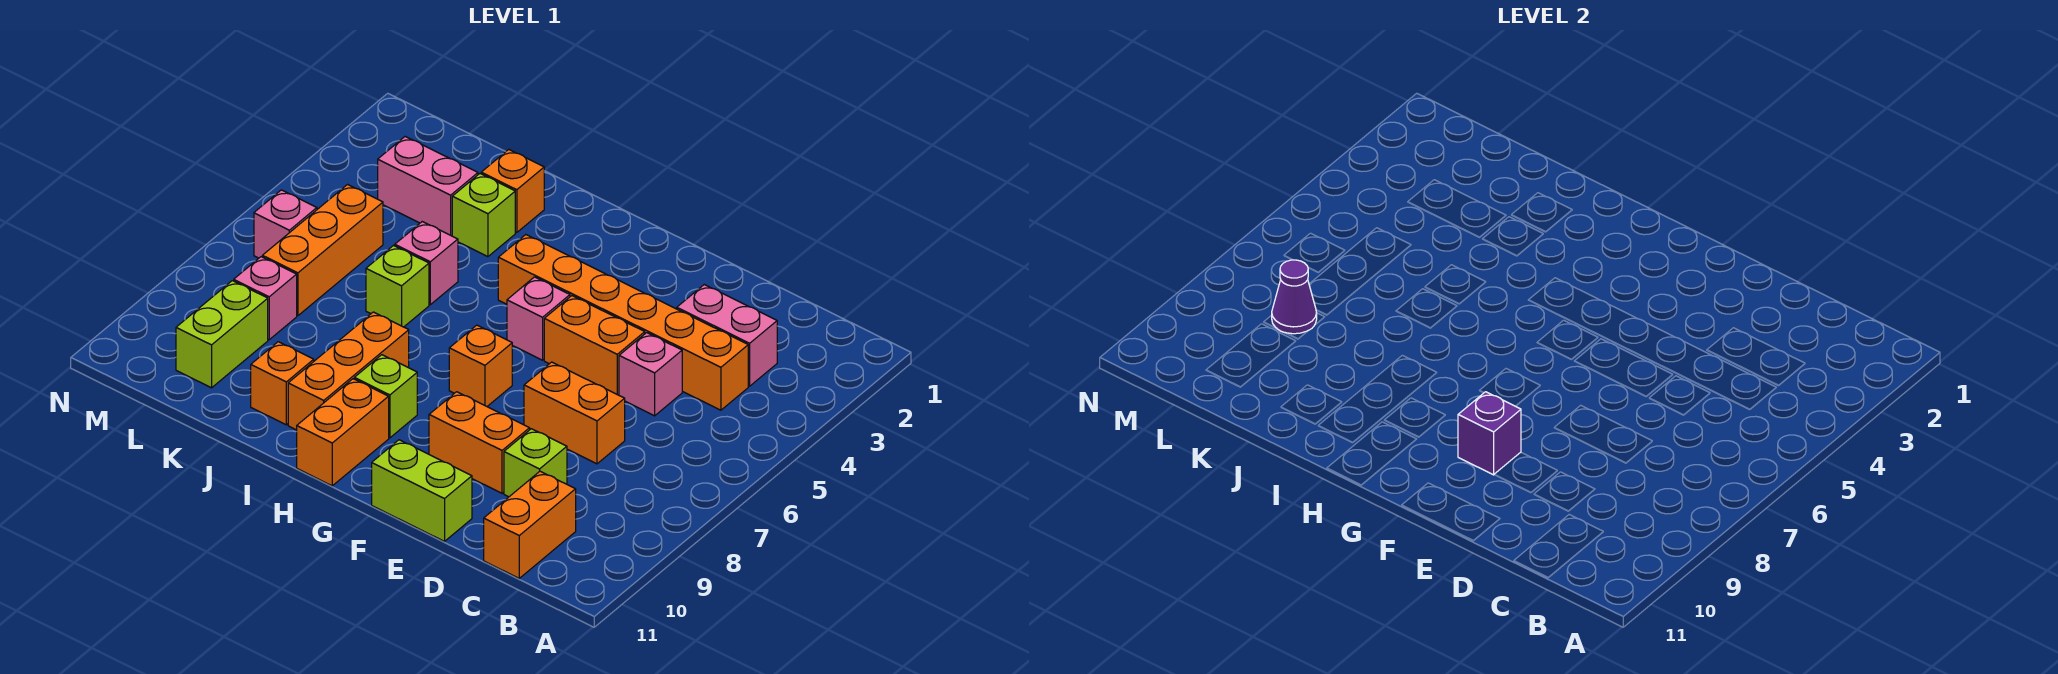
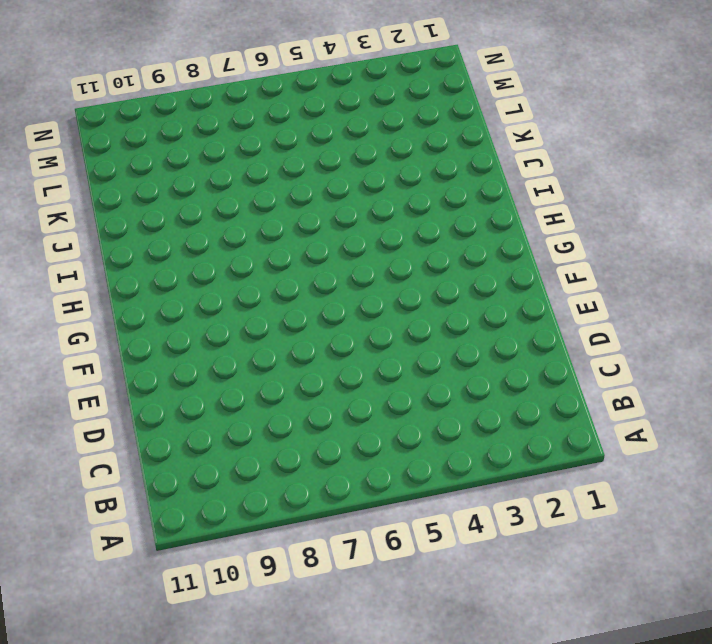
none -> pink 1x2 brick [677,285,777,386]
none -> orange 1x6 brick [498,235,748,410]
none -> orange 1x2 brick [484,471,576,578]

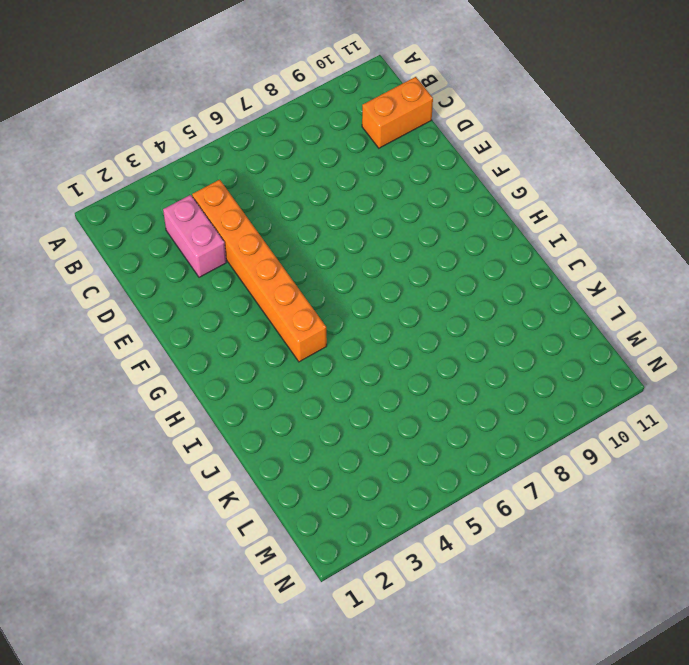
none -> pink 1x1 brick [619,333,682,416]
none -> orange 1x2 brick [524,362,625,464]
none -> lime 1x1 brick [504,429,567,497]

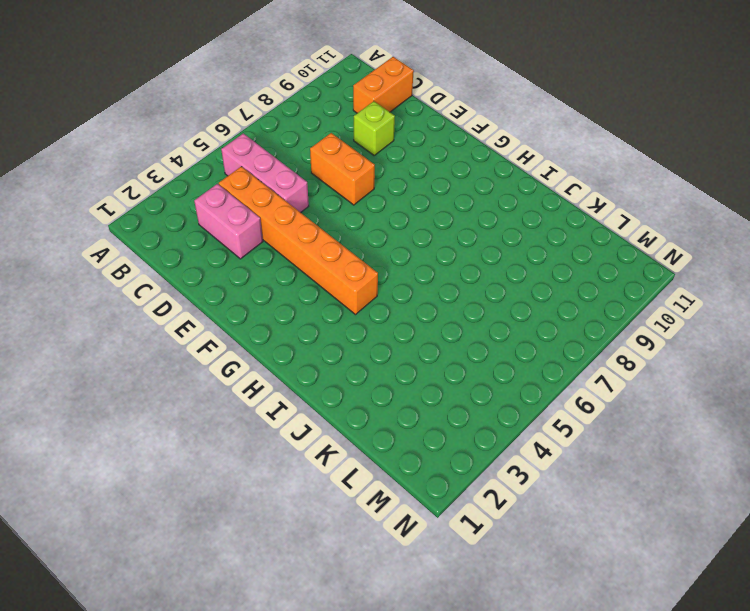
pink 1x3 brick [221,133,309,213] -> pink 1x1 brick [619,333,682,416]
none -> orange 1x2 brick [544,296,645,395]
none -> orange 1x2 brick [429,392,530,493]
none -> lime 1x2 brick [372,440,472,541]

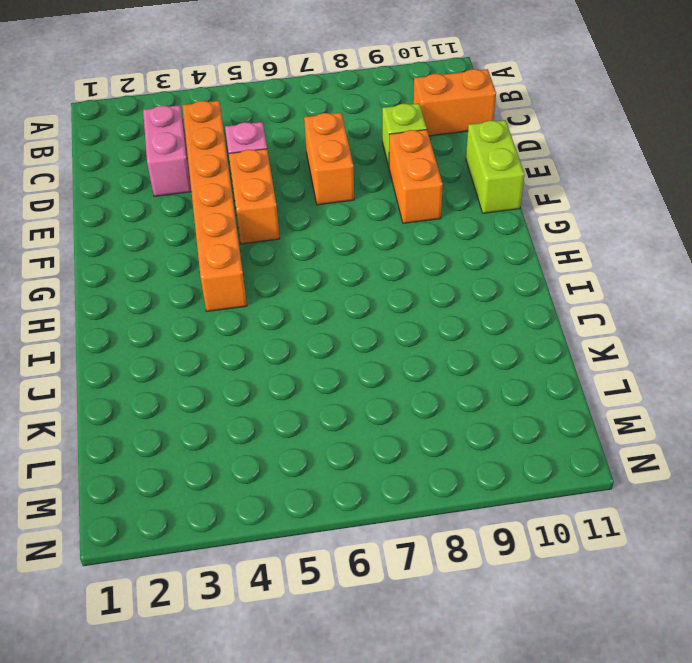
none -> pink 1x1 brick [507,277,570,360]
none -> orange 1x1 brick [449,325,512,406]
none -> lime 1x1 brick [354,355,417,438]

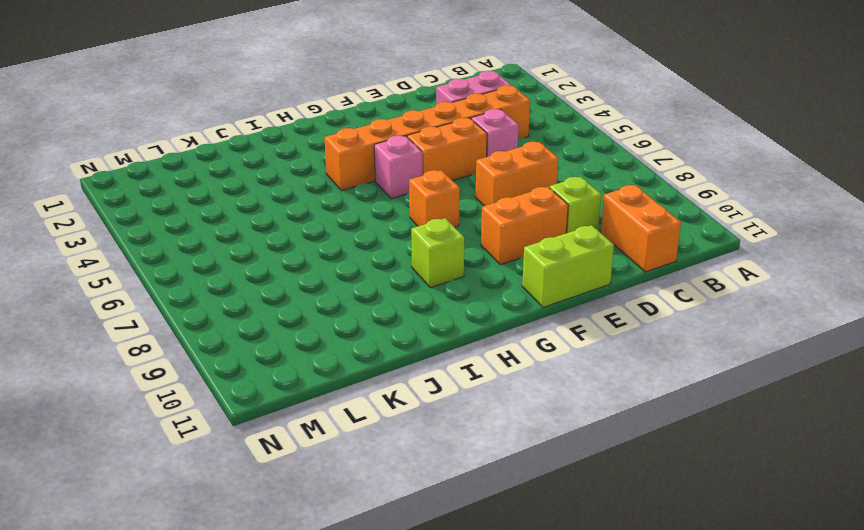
none -> orange 1x2 brick [297,379,389,486]
none -> orange 1x3 brick [288,312,409,430]
none -> orange 1x1 brick [481,149,544,233]

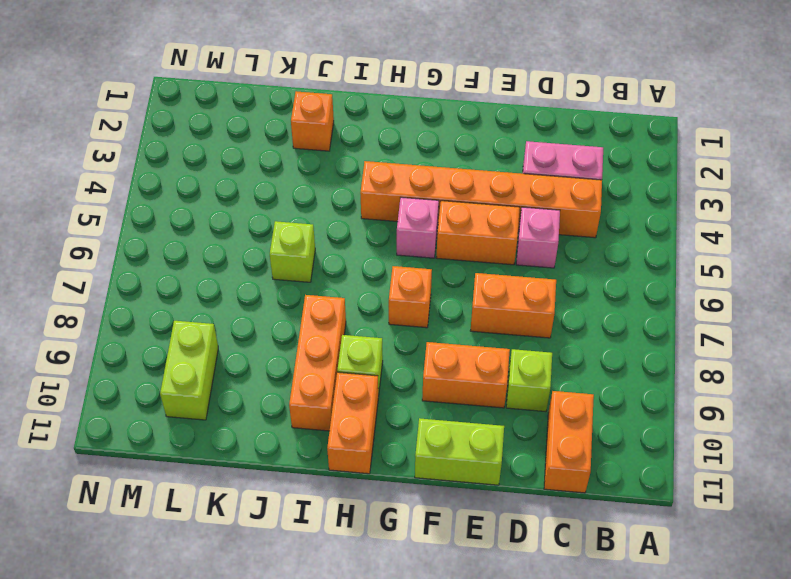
none -> lime 1x1 brick [452,174,515,257]
none -> pink 1x1 brick [395,222,458,305]
none -> orange 1x1 brick [251,342,314,425]

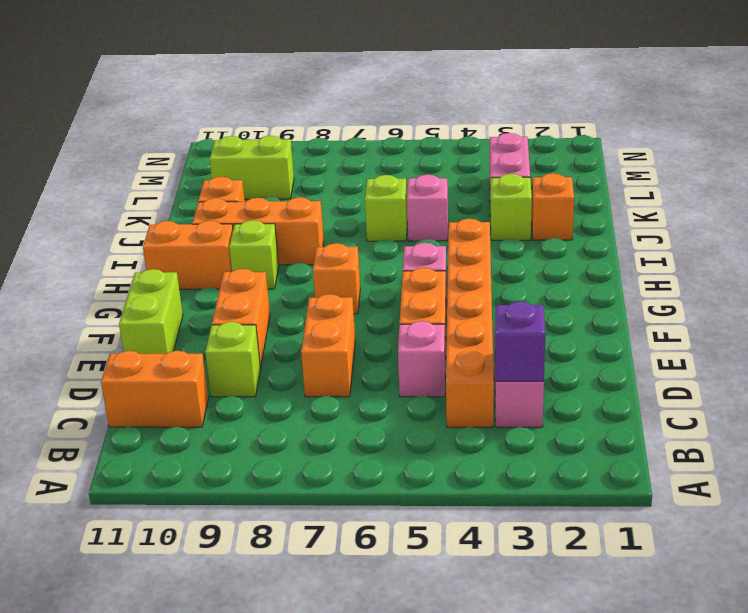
purple 1x1 brick [495,302,545,381] -> purple 1x1 brick moved to [1458,392,1521,475]
none -> orange 1x3 brick [262,185,383,316]
none -> pink 1x1 brick [234,257,297,340]
none -> pink 1x1 brick [254,190,317,258]

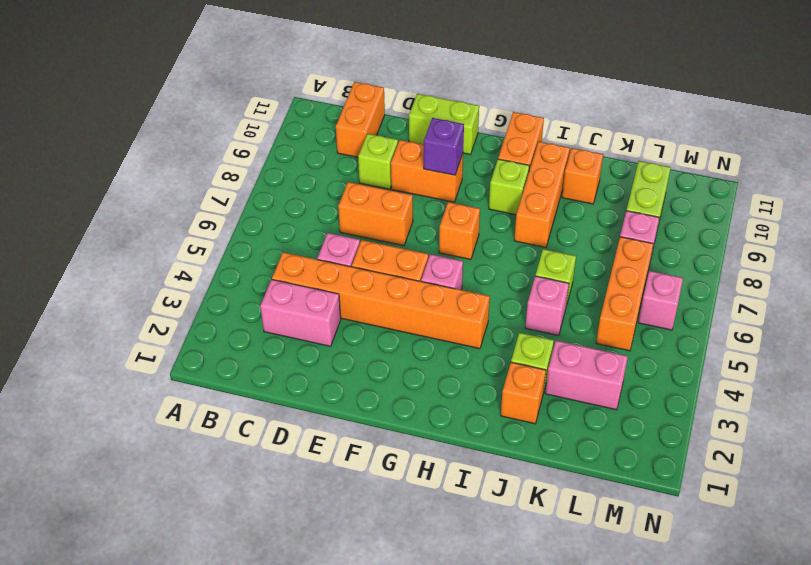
none -> purple 1x1 cone [1272,260,1317,334]

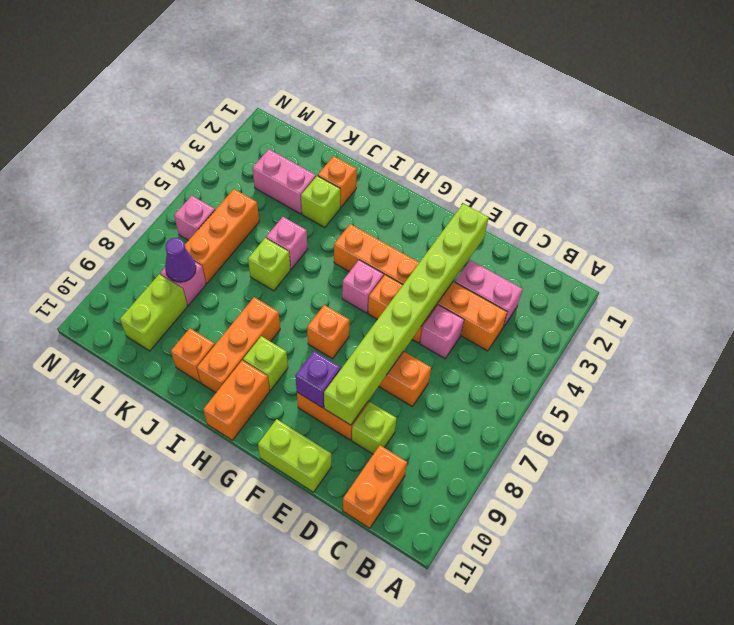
lime 1x8 brick [324,204,489,425] -> none

